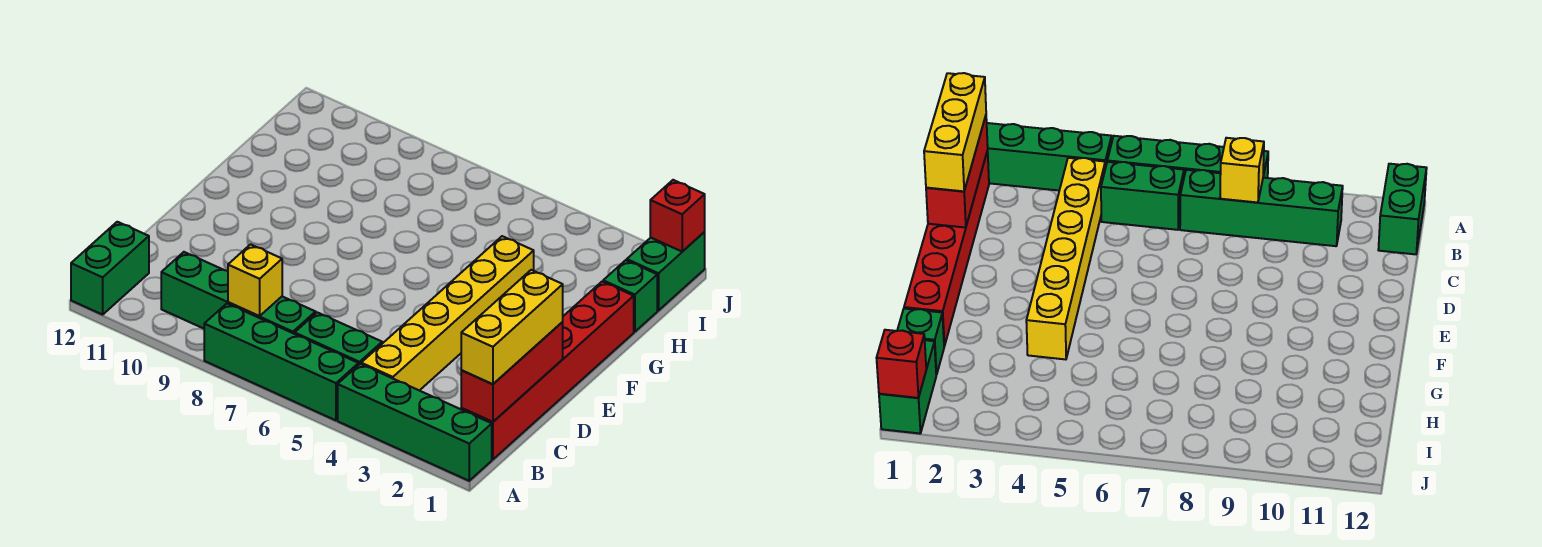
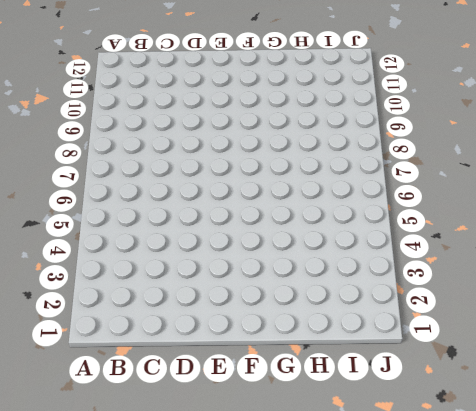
none -> green 1x4 brick [338,364,492,481]
none -> green 1x4 brick [204,304,359,420]
none -> green 1x2 brick [71,222,149,315]

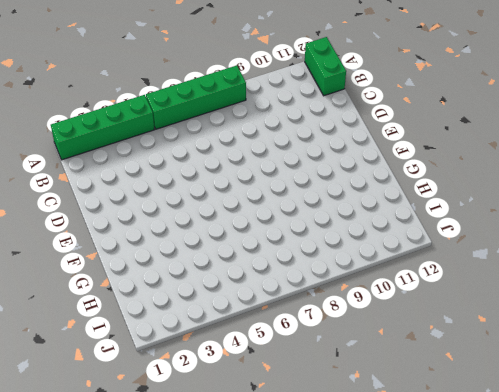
none -> red 1x6 brick [461,282,634,460]
none -> yellow 1x6 brick [361,236,534,391]
none -> green 1x2 brick [295,312,382,364]

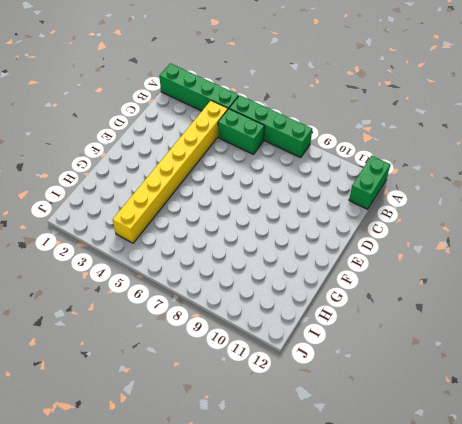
yellow 1x8 brick [113,101,228,243] -> yellow 1x6 brick [361,236,534,391]
none -> red 1x6 brick [461,282,634,460]
none -> green 1x4 brick [161,252,316,334]
none -> green 1x1 brick [603,260,657,332]

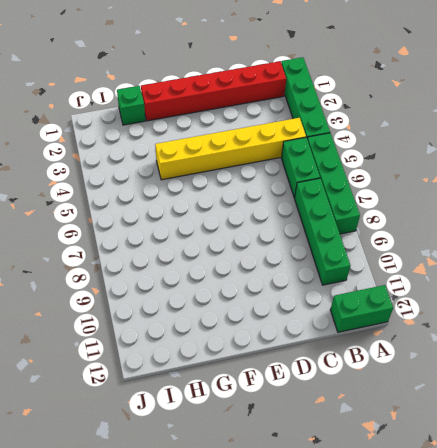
none -> green 1x2 brick [627,232,705,311]
none -> red 1x3 brick [461,322,563,422]
none -> yellow 1x1 brick [228,244,282,316]

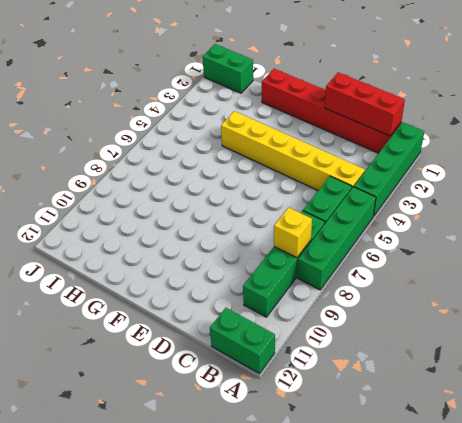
none -> green 1x1 brick [603,260,657,332]
none -> red 1x1 brick [650,180,705,251]
none -> yellow 1x3 brick [461,270,563,384]

